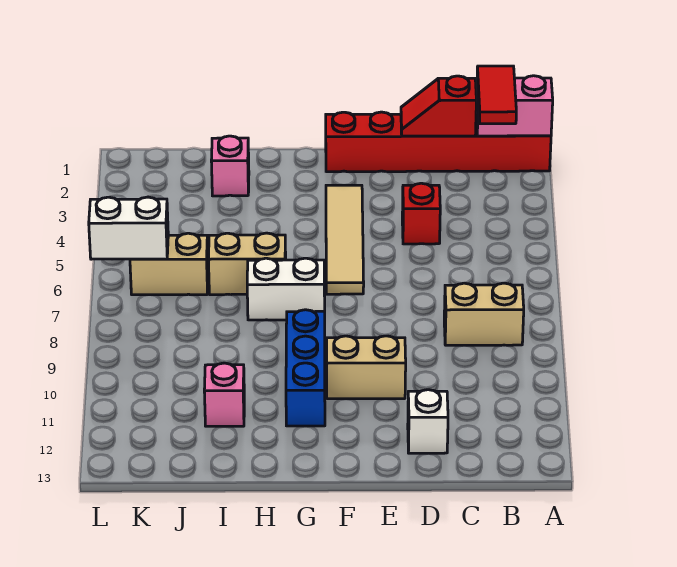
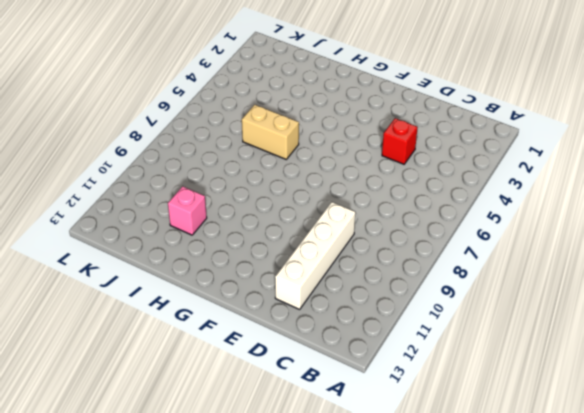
white 1x4 brick [275,202,355,309] -> white 1x1 brick [408,390,448,453]
none -> red 1x6 brick [326,112,551,172]
none -> tan 1x2 brick [444,283,524,345]
none -> tan 1x2 brick [327,336,406,399]

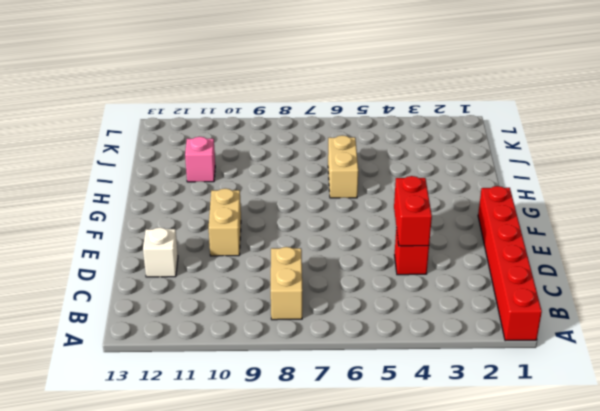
red 1x2 brick [394,176,432,246] -> none
none -> tan 1x4 tile [326,185,364,294]
none -> white 1x2 brick [247,258,325,320]
none -> blue 1x3 brick [286,310,325,426]

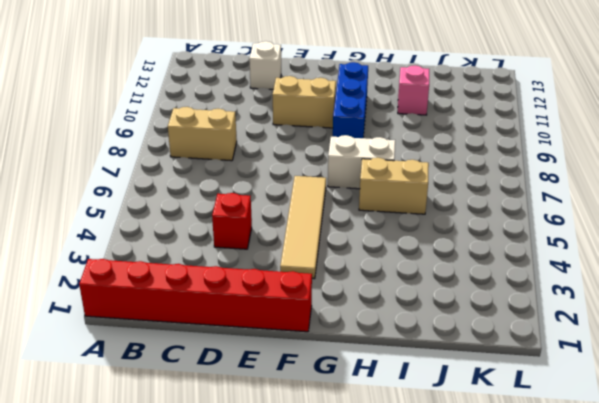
none -> pink 1x1 brick [211,136,249,196]
none -> tan 1x2 brick [130,233,208,295]
none -> pink 1x2 brick [476,76,553,136]

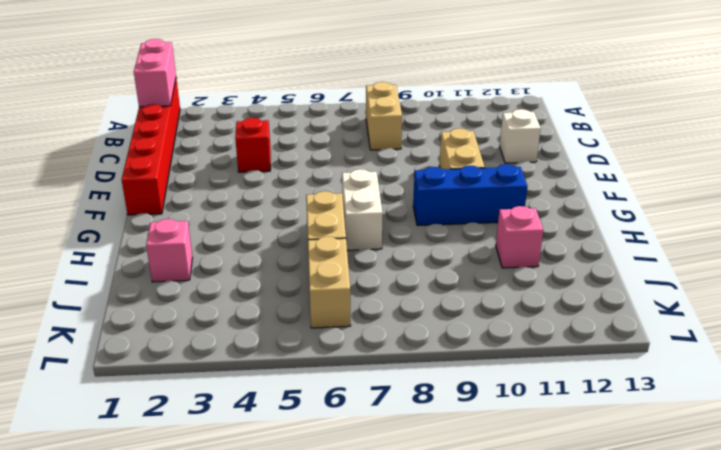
none -> tan 1x4 tile [326,185,364,294]
none -> red 1x2 slope [401,76,476,136]
none -> white 1x2 brick [89,197,168,259]

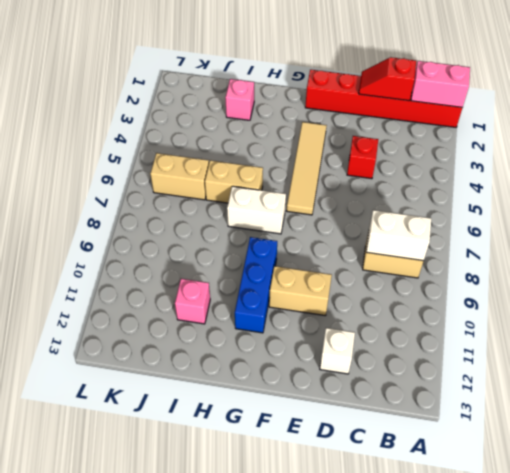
white 1x2 brick [366,210,431,261] -> white 1x2 brick moved to [89,197,168,259]
none -> red 1x2 tile [477,66,516,124]

